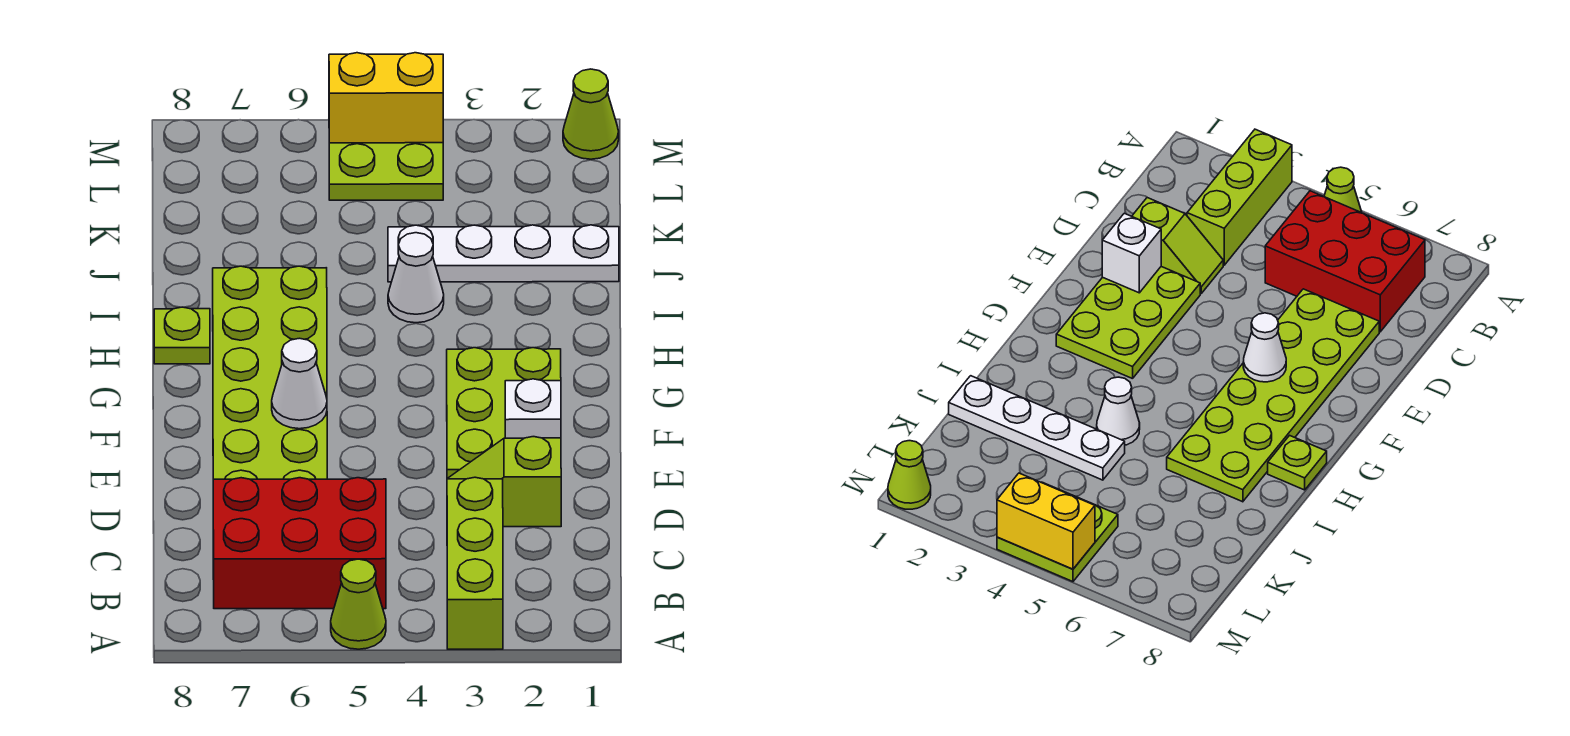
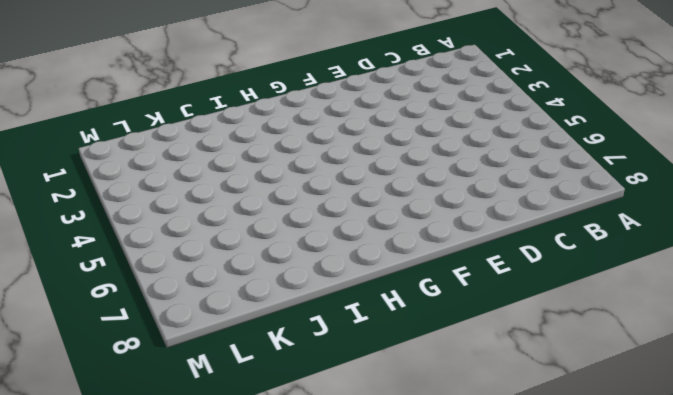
none -> lime 1x3 brick [447,477,503,649]
none -> lime 1x1 cone [331,559,386,649]
none -> red 2x3 brick [213,478,386,609]

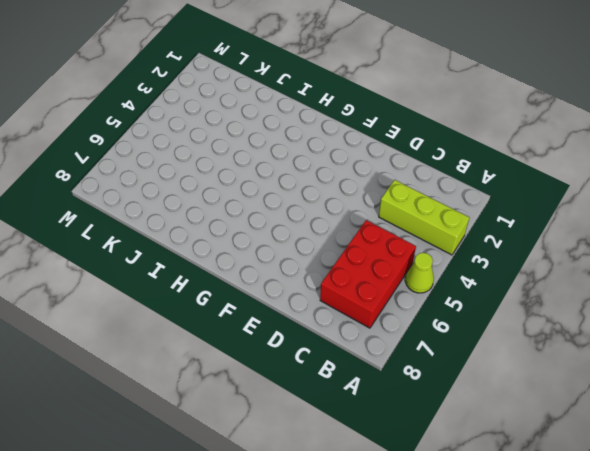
none -> lime 1x2 slope [447,437,561,527]
none -> lime 2x6 plate [213,266,327,479]
none -> lime 2x3 plate [447,348,561,478]

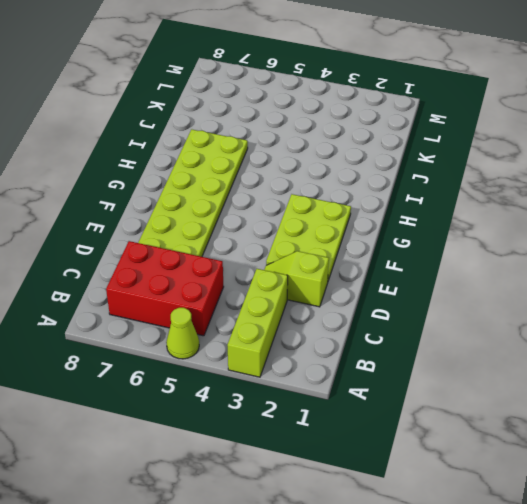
none -> lime 1x1 plate [154,307,210,364]
none -> white 1x1 cone [388,233,444,323]
none -> white 1x4 plate [388,225,619,282]

